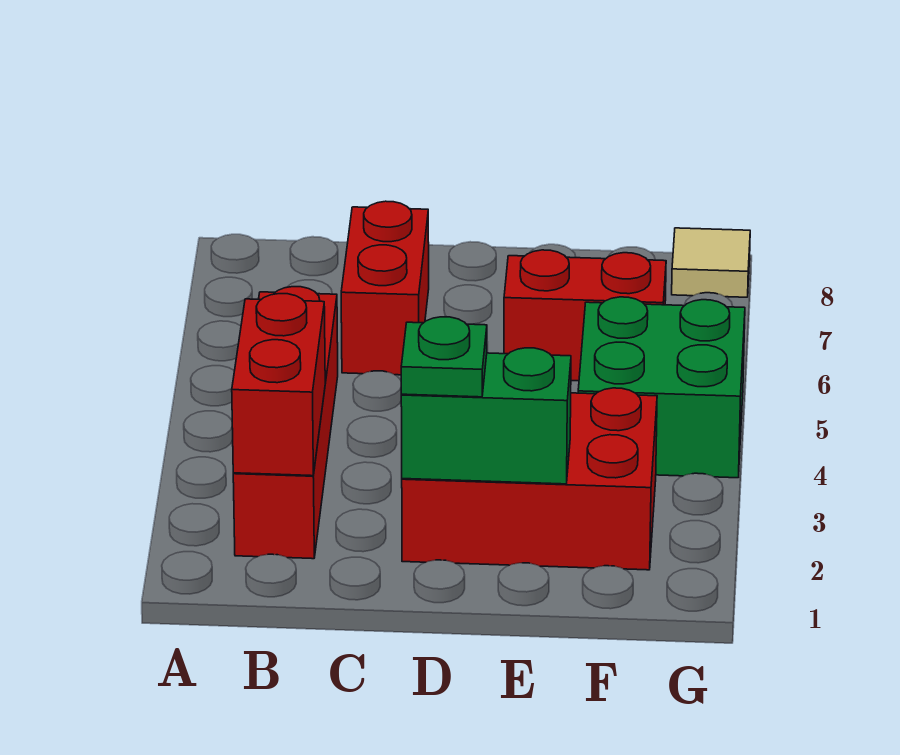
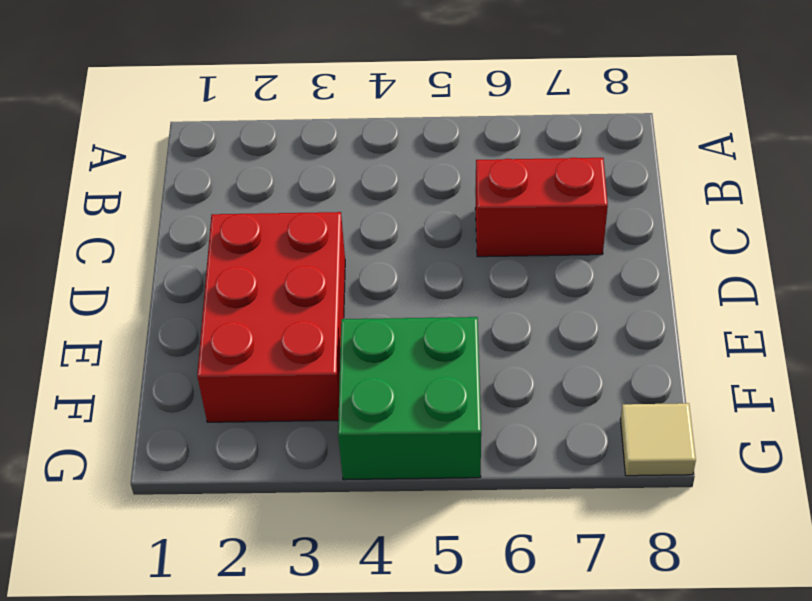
none -> red 1x4 brick [233,287,338,559]
none -> red 1x2 brick [504,250,666,381]

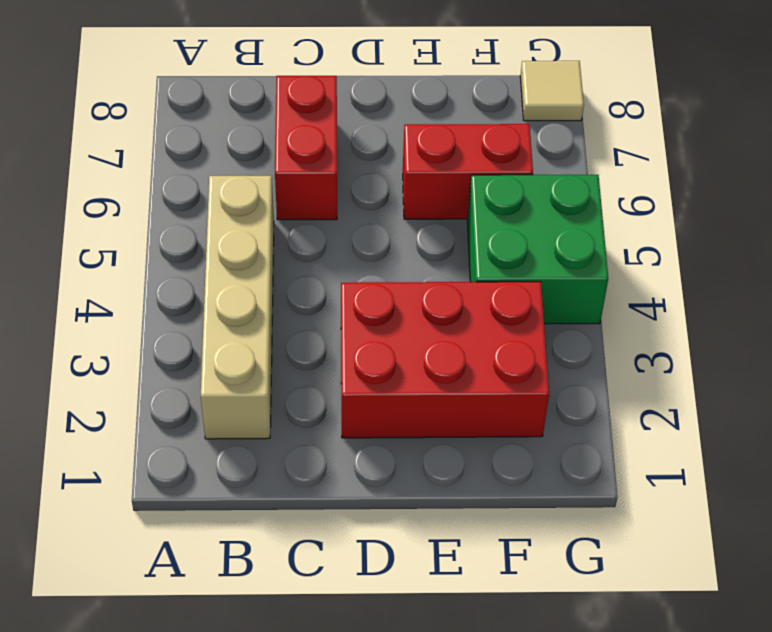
tan 1x4 brick [201,176,274,439] -> red 1x4 brick [233,287,338,559]
none -> red 1x2 brick [232,294,325,476]
none -> green 1x2 brick [401,348,571,484]

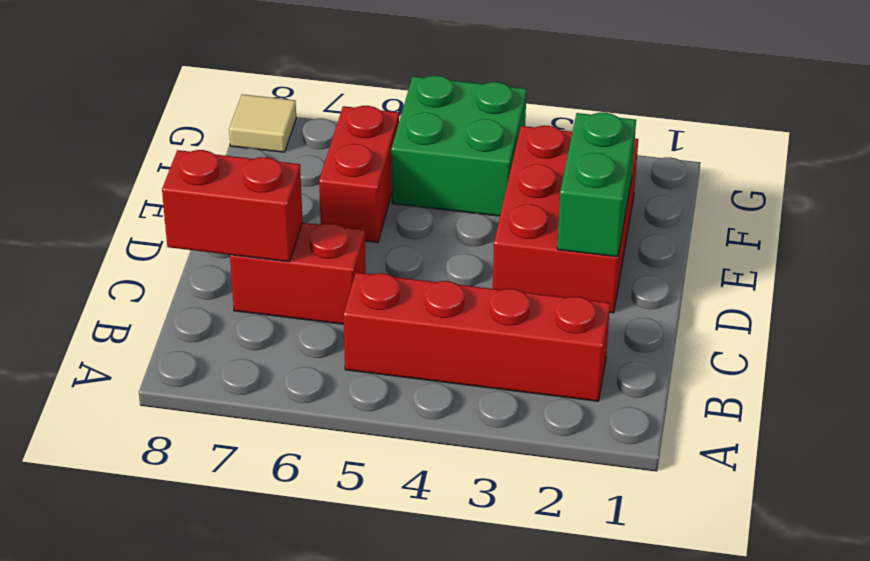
red 1x2 brick [162,150,303,262] -> red 1x2 brick moved to [232,294,325,476]
none -> green 1x1 plate [401,317,487,397]

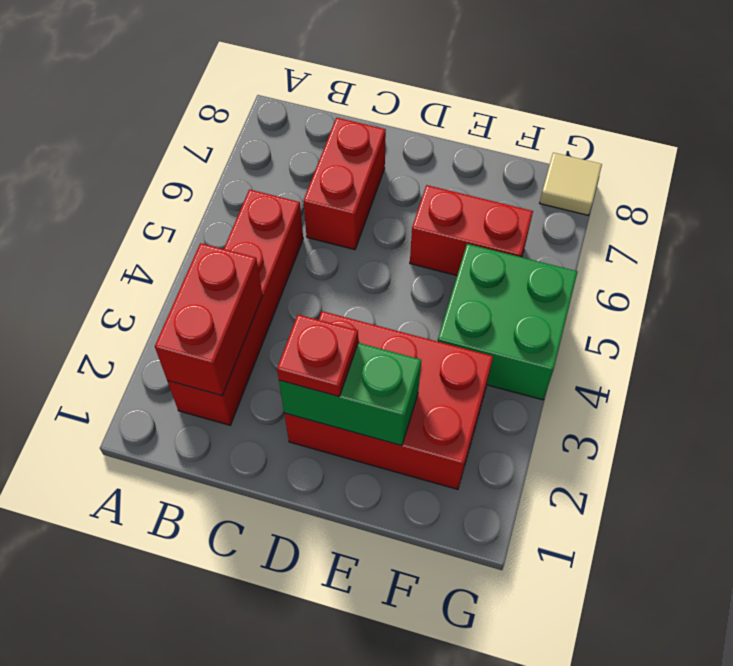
red 1x1 plate [277,315,358,397] -> green 1x1 plate [401,317,487,397]

